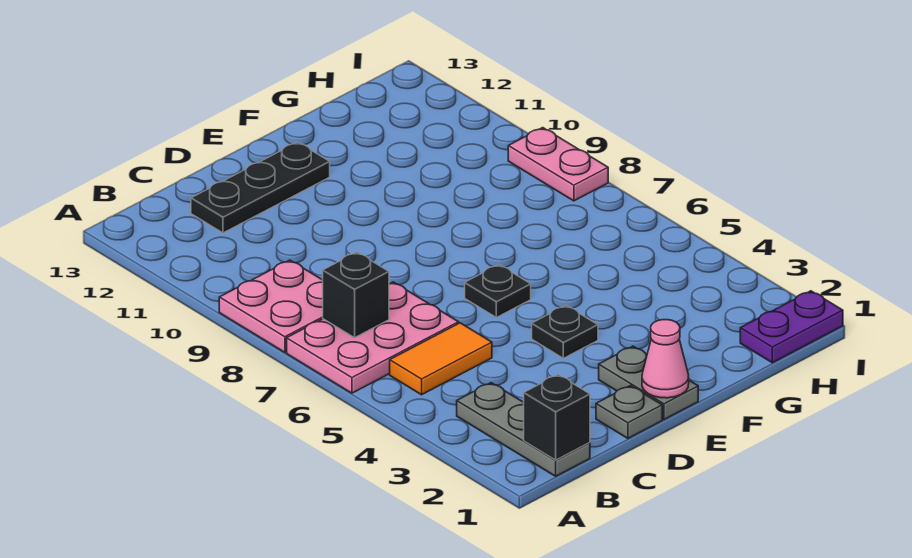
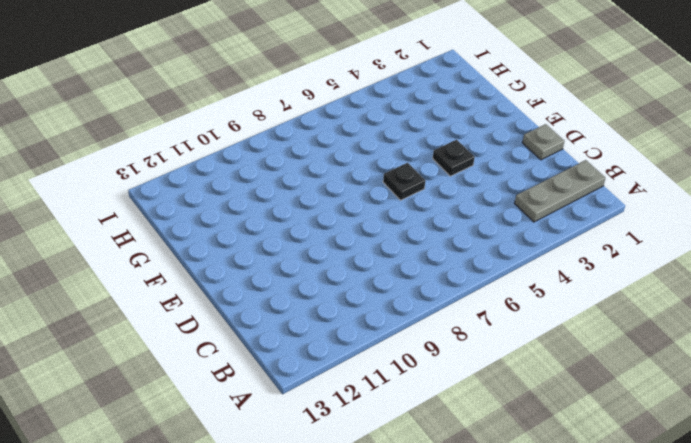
none -> pink 2x3 plate [287,282,459,393]
none -> pink 2x2 plate [219,260,323,352]
none -> orange 1x2 tile [390,323,492,395]

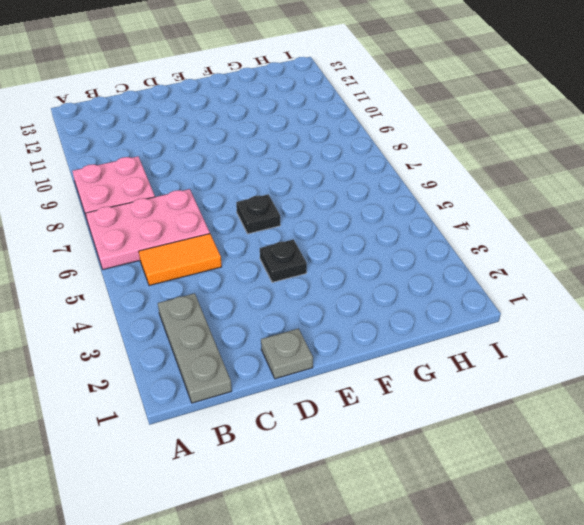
none -> black 1x3 plate [191,142,330,233]
none -> grey 1x2 plate [599,346,698,419]
none -> purple 1x2 plate [740,291,843,363]

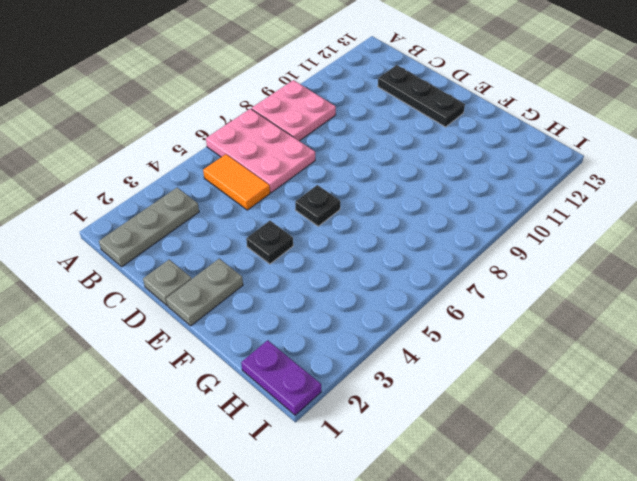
none -> pink 1x2 plate [508,128,608,201]
none -> black 1x1 brick [524,375,590,460]
none -> black 1x1 brick [323,252,389,338]

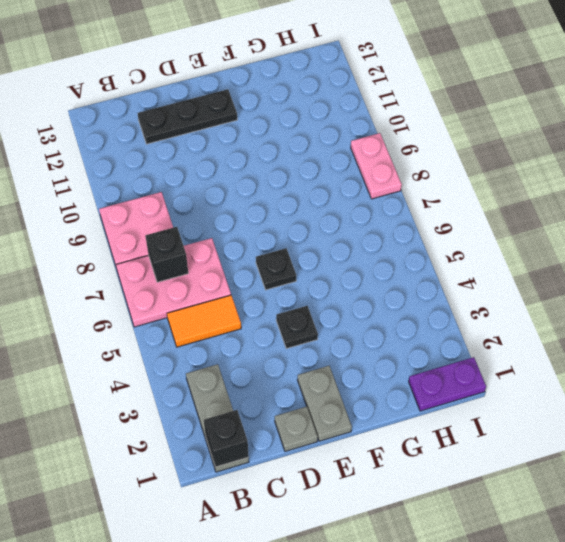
none -> pink 1x1 cone [642,320,689,398]

